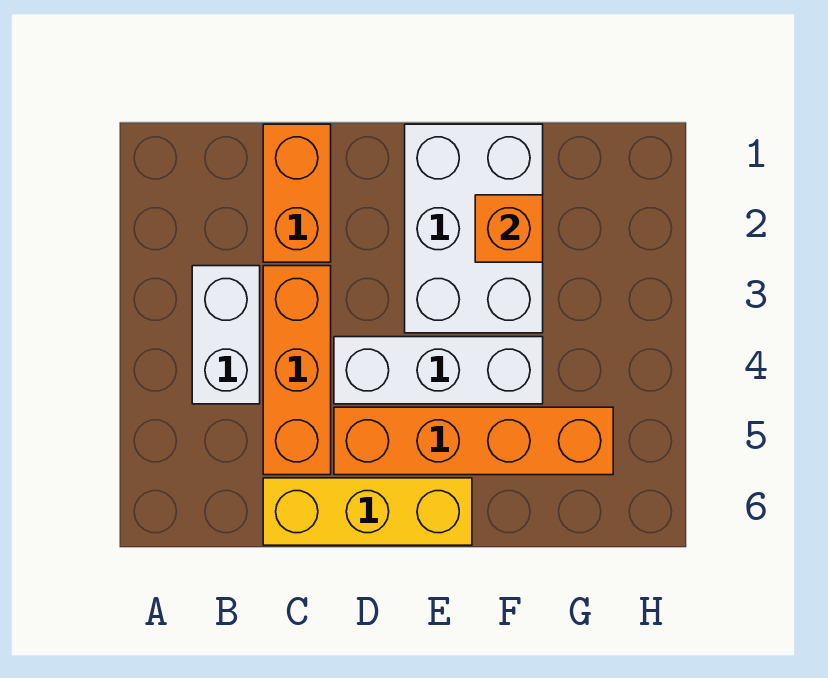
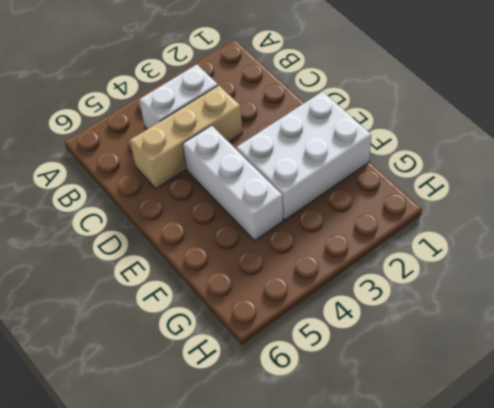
tan 1x3 brick [130,85,242,189] -> orange 1x3 brick [263,266,331,475]
none -> orange 1x2 brick [263,124,331,262]
none -> yellow 1x3 brick [263,478,472,545]

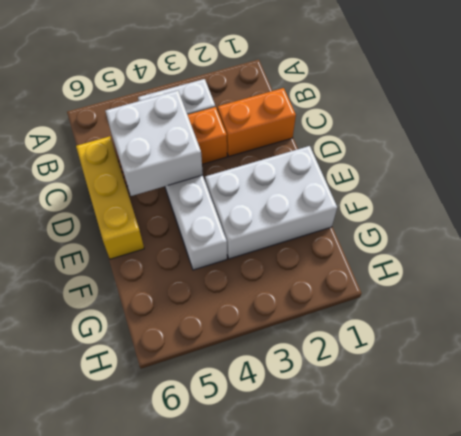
white 2x2 brick [105,91,203,196] -> none
none -> orange 1x4 brick [334,407,613,475]
none -> orange 1x1 brick [475,195,543,262]

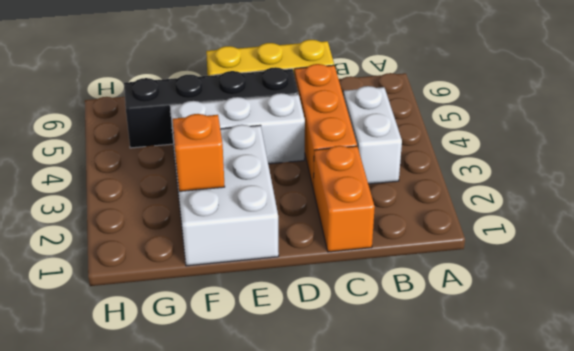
black 1x4 brick [124,67,298,148] -> orange 1x4 brick [334,407,613,475]

